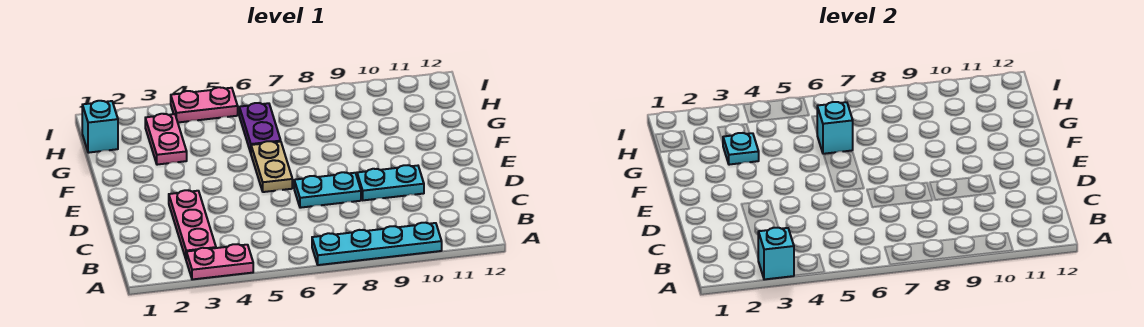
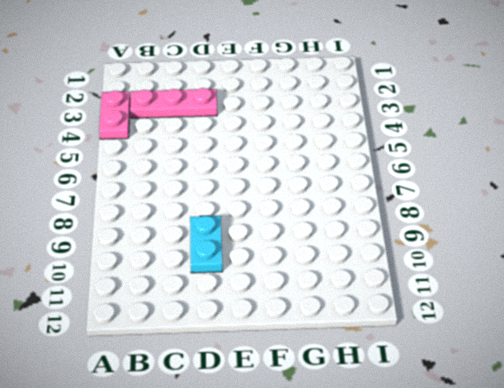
none -> cyan 1x4 plate [312,223,442,265]
none -> cyan 1x2 plate [294,172,361,208]
none -> tan 1x2 plate [251,141,292,192]

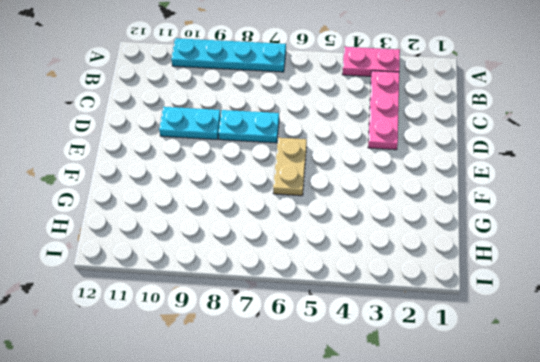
none -> pink 1x2 plate [145,114,187,165]
none -> purple 1x2 plate [239,103,281,153]
none -> cyan 1x1 brick [82,101,118,153]

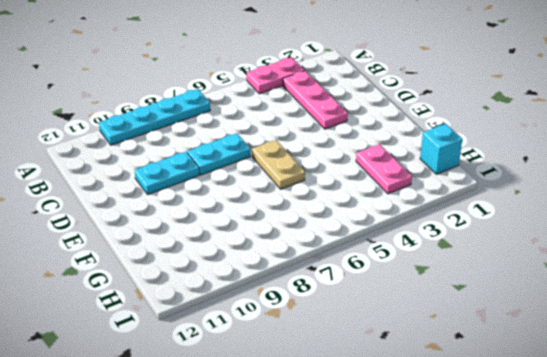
none -> purple 1x2 plate [239,103,281,153]
none -> pink 1x2 plate [171,87,238,122]
none -> cyan 1x1 brick [758,228,794,279]

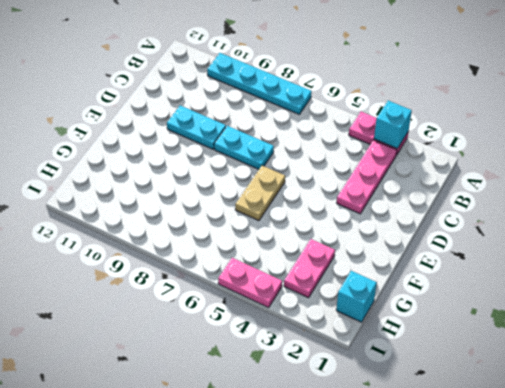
none -> purple 1x2 plate [239,103,281,153]
none -> cyan 1x1 plate [723,133,759,165]
none -> cyan 1x1 brick [817,102,853,154]

